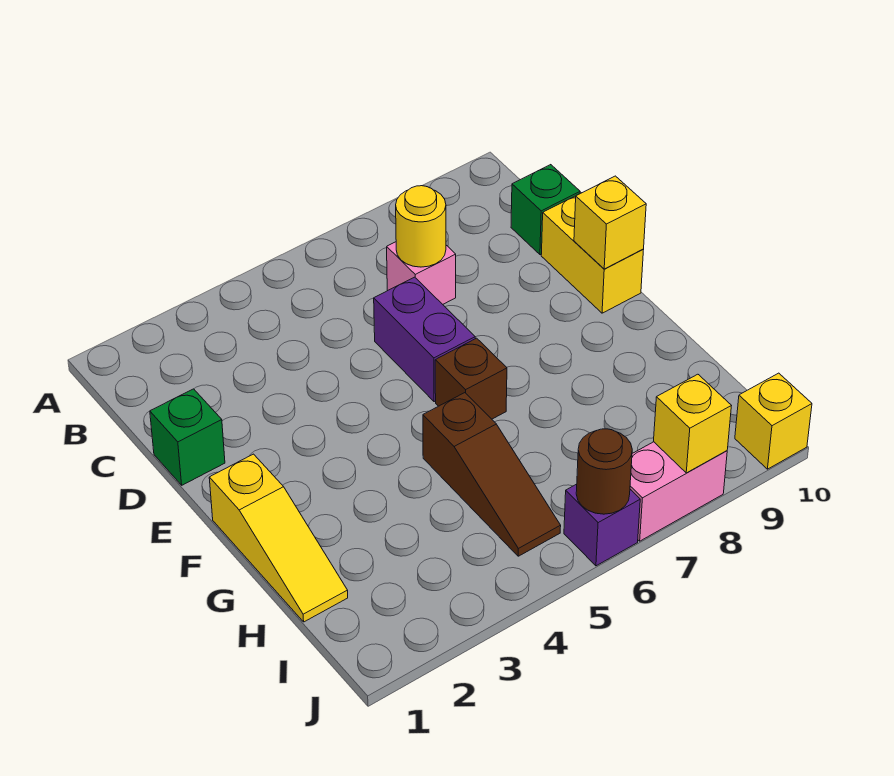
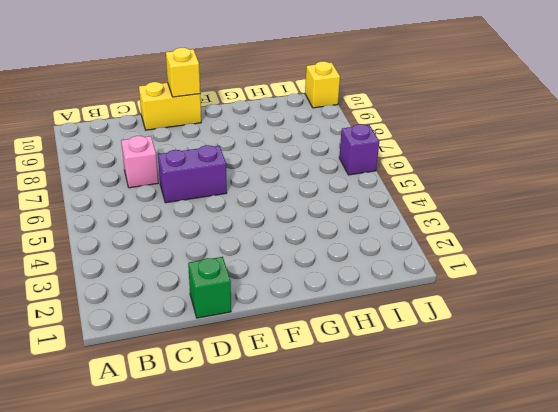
none -> green 1x1 brick [511,165,580,255]
none -> yellow 1x3 slope [209,454,348,622]
none -> brown 1x1 brick [435,338,507,419]

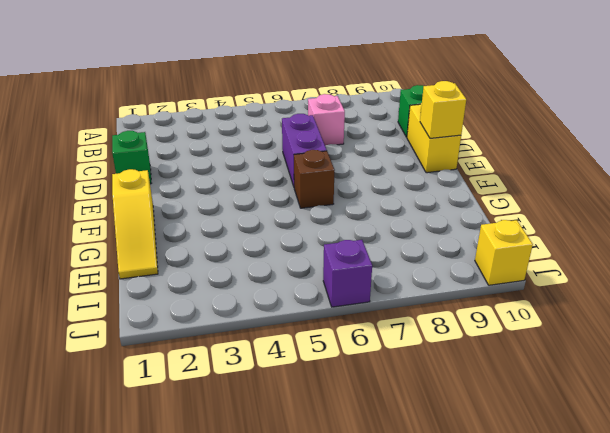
none -> brown 1x3 slope [423,393,561,556]
none -> pink 1x2 brick [630,442,727,541]
none -> yellow 1x1 round brick [396,186,446,267]

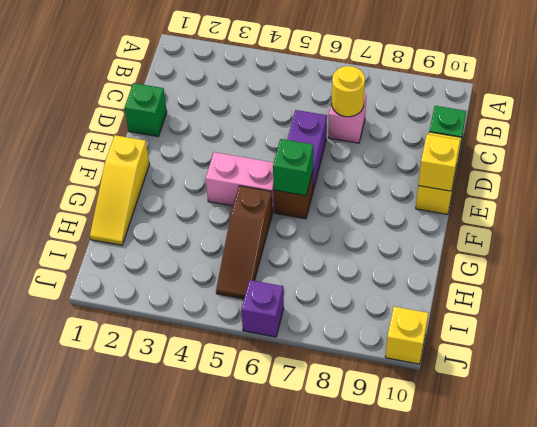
pink 1x2 brick [206,152,274,213] -> pink 1x2 brick moved to [630,442,727,541]
green 1x1 brick [273,139,313,196] -> none
none -> brown 1x1 round brick [576,429,632,514]
none -> yellow 1x1 brick [654,374,731,473]

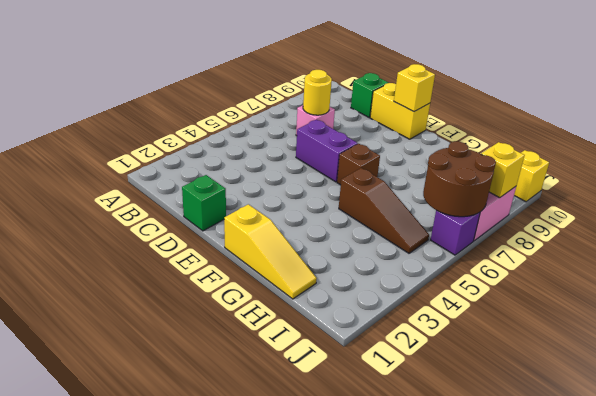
brown 2x2 round brick [423,141,496,217] -> brown 1x1 round brick [576,429,632,514]

